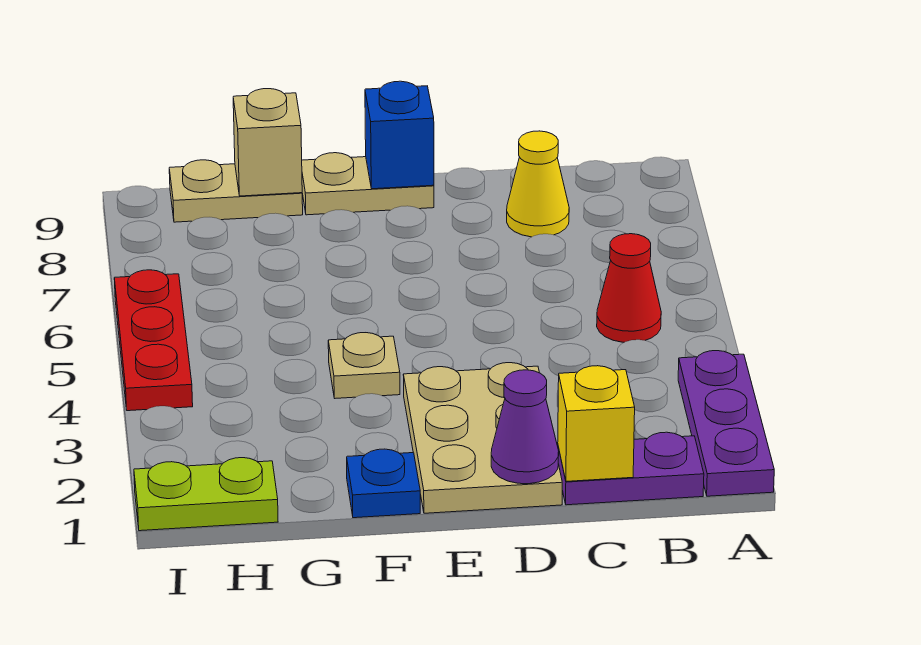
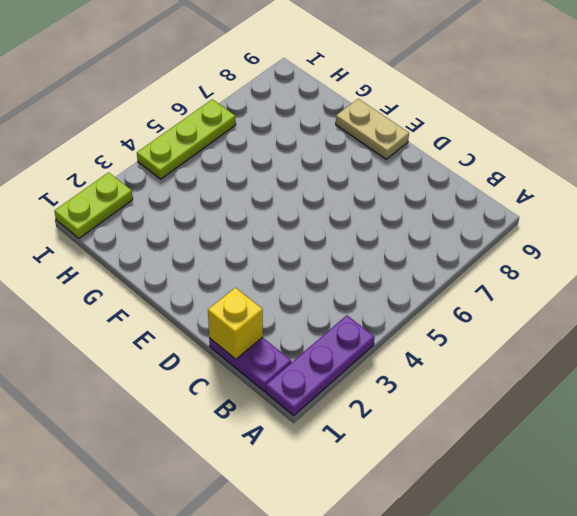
lime 1x2 plate [54,172,133,238] -> lime 1x2 plate turned to [134,458,278,531]
lime 1x3 plate [137,99,236,179] -> red 1x3 plate [114,270,193,411]
none -> red 1x1 cone [597,234,661,342]
none -> yellow 1x1 cone [507,131,569,237]
none -> tan 2x3 plate [403,363,562,513]

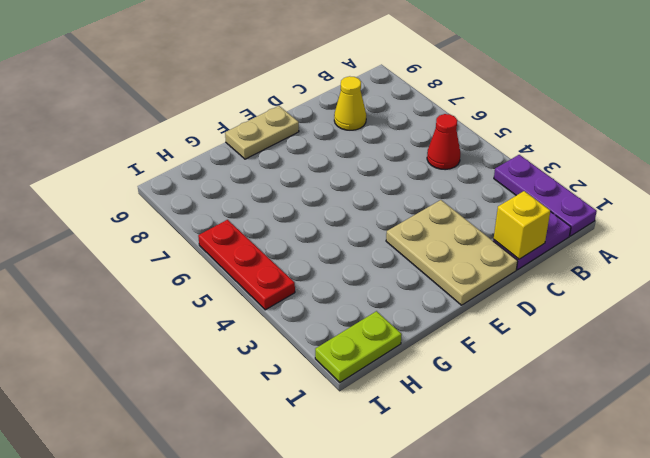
none -> blue 1x1 plate [347,449,420,518]
none -> tan 1x1 plate [328,333,400,398]
none -> tan 1x2 plate [169,160,303,222]

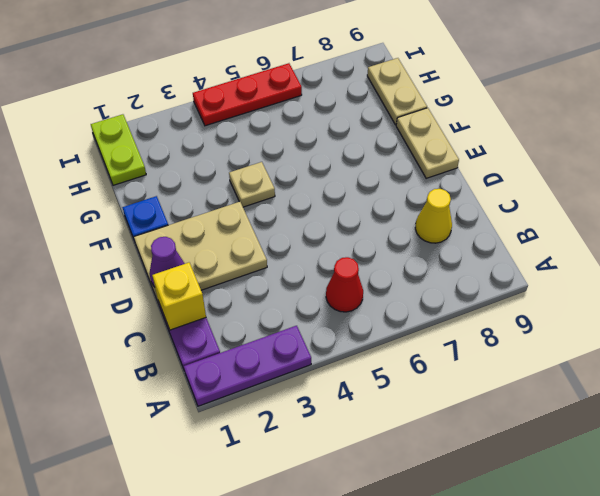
none -> blue 1x1 brick [365,81,434,189]
none -> tan 1x1 brick [233,89,302,196]

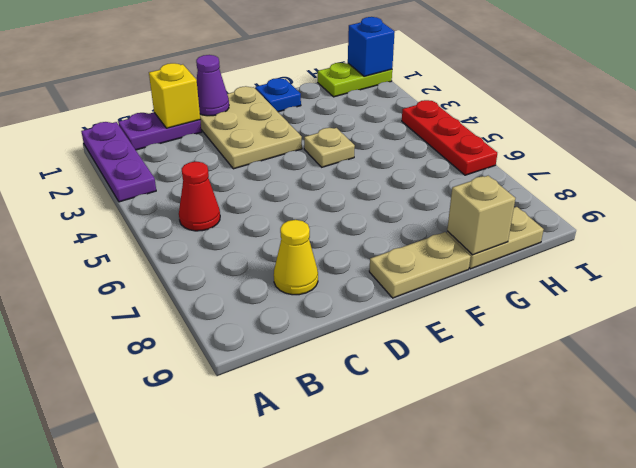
blue 1x1 brick [348,17,395,76] -> blue 1x1 brick moved to [365,81,434,189]

